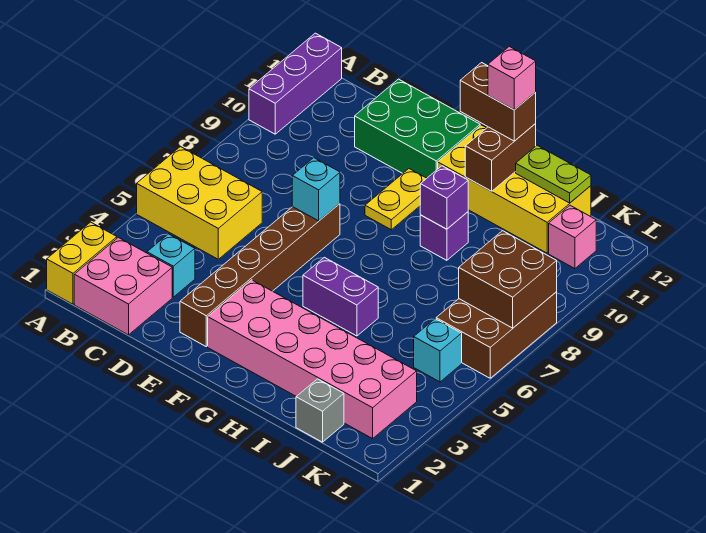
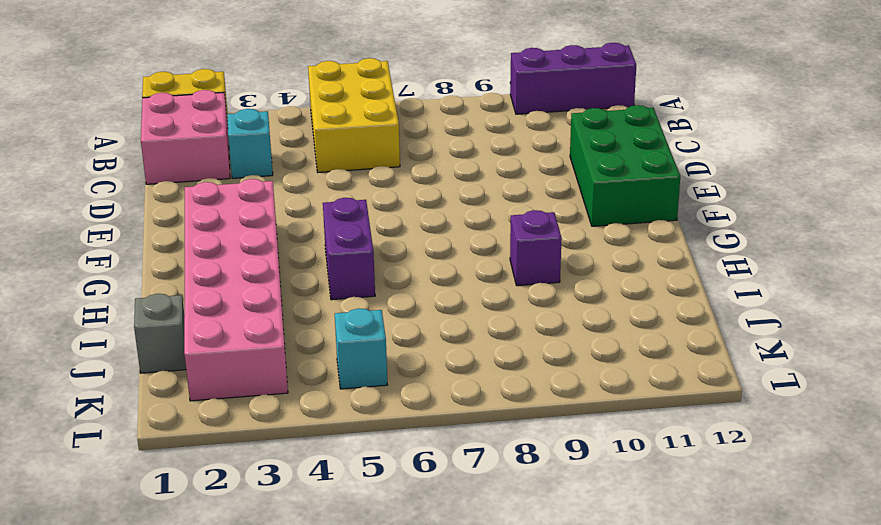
none -> brown 1x6 brick [180,204,340,347]
none -> yellow 1x2 plate [365,169,427,230]
none -> yellow 2x4 brick [438,125,591,253]

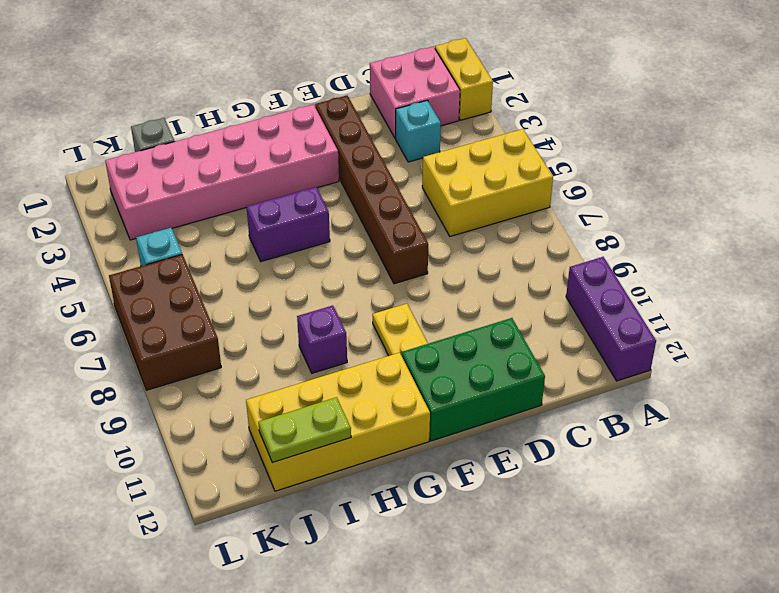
none -> pink 1x1 brick [549,205,596,269]
none -> cyan 1x1 brick [292,158,340,221]
none -> purple 1x1 brick [420,166,468,229]

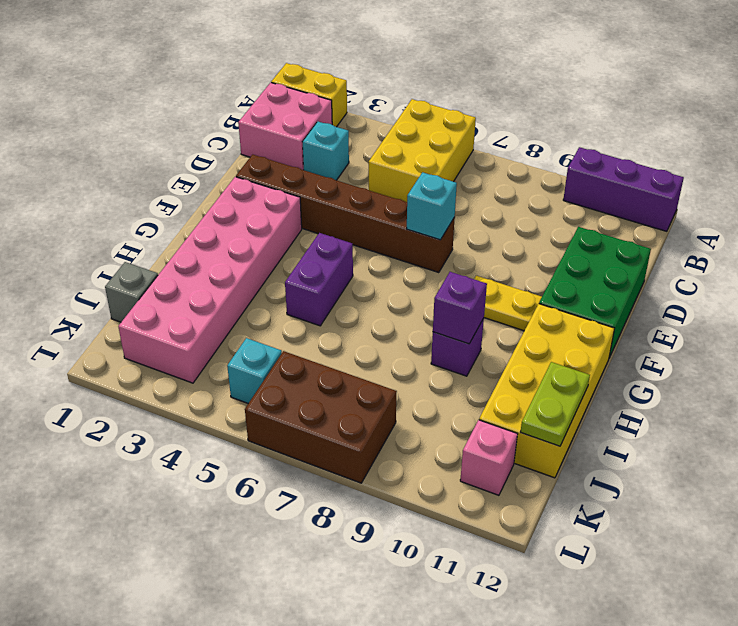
none -> brown 1x2 brick [465,124,536,191]
none -> brown 2x2 brick [459,231,557,328]
none -> brown 1x2 brick [460,63,536,141]

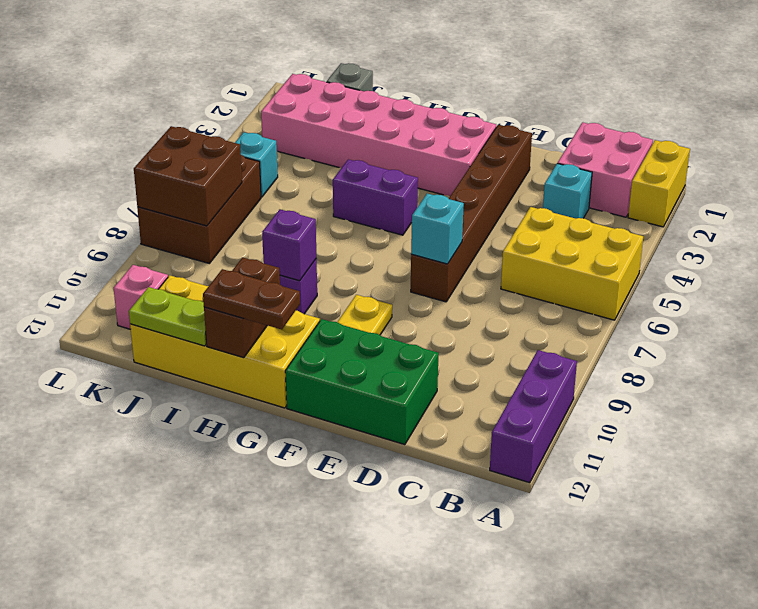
brown 1x2 plate [203,269,300,330] -> brown 1x2 brick [460,63,536,141]
none -> pink 1x1 brick [488,46,536,110]

